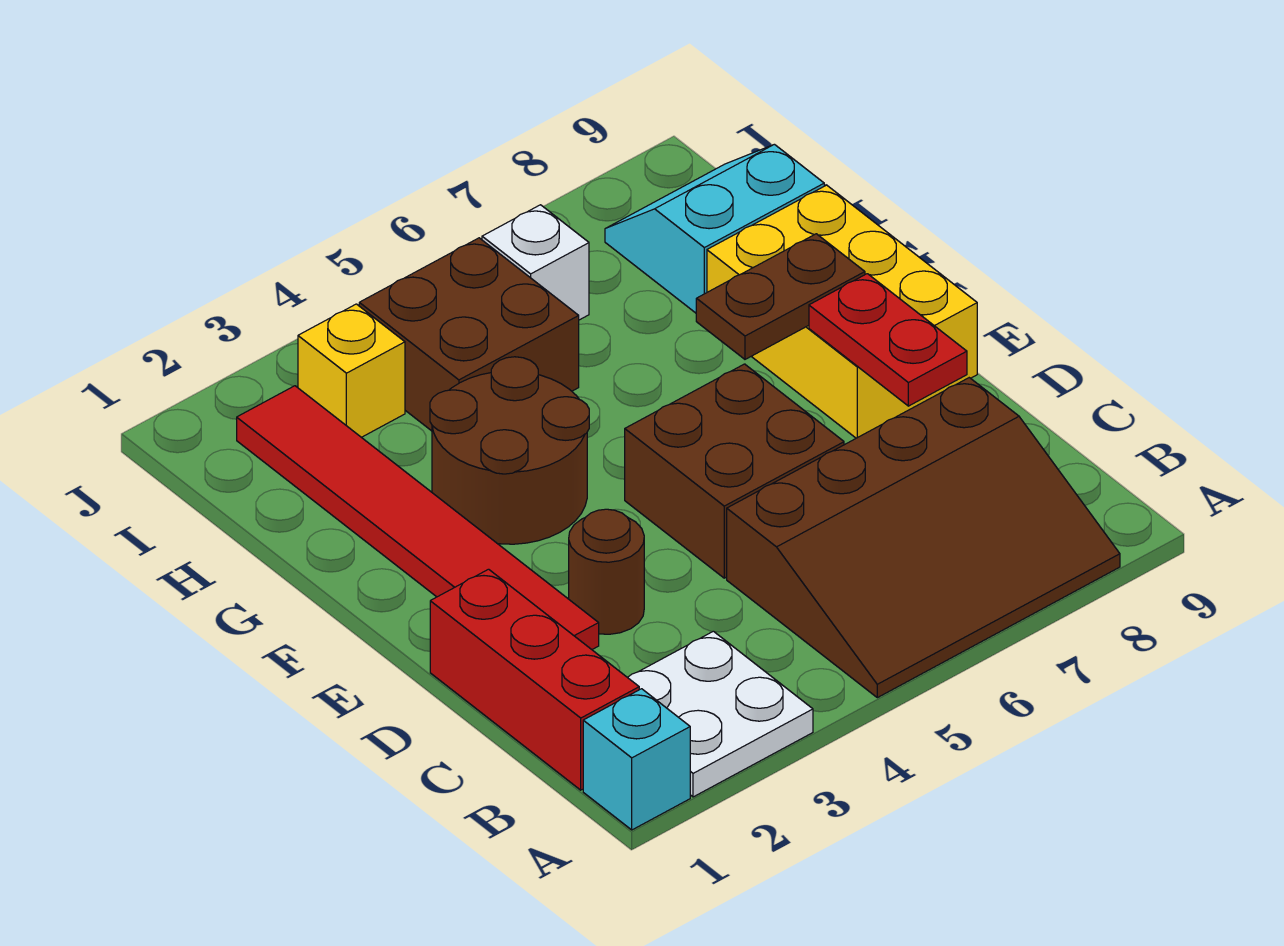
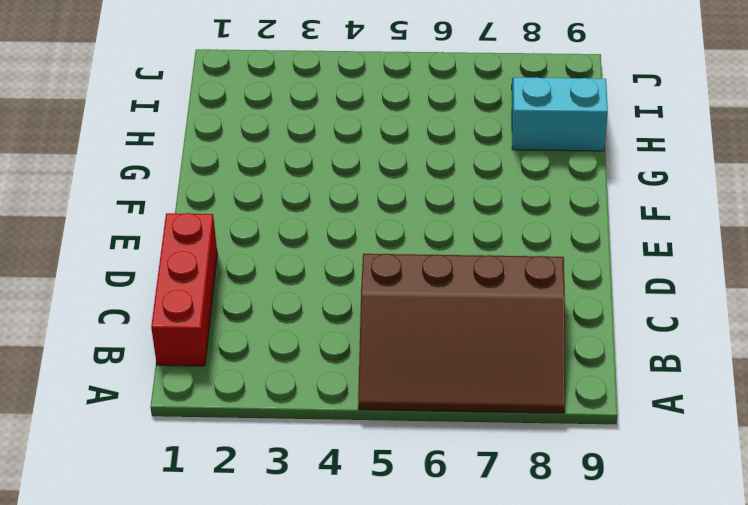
none -> cyan 1x1 brick [583,689,690,830]
none -> white 2x2 plate [627,631,813,797]
none -> red 1x6 tile [237,386,599,649]

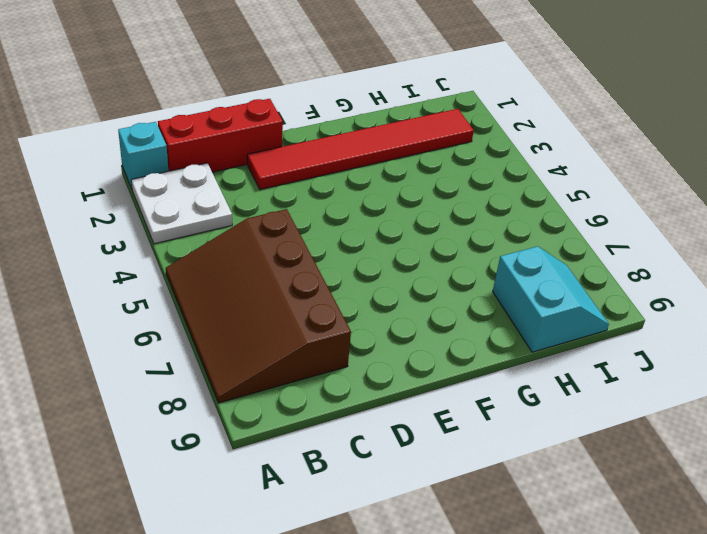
none -> brown 1x1 round brick [569,509,644,634]
none -> brown 2x2 brick [625,364,844,578]
none -> yellow 2x3 brick [707,185,977,438]

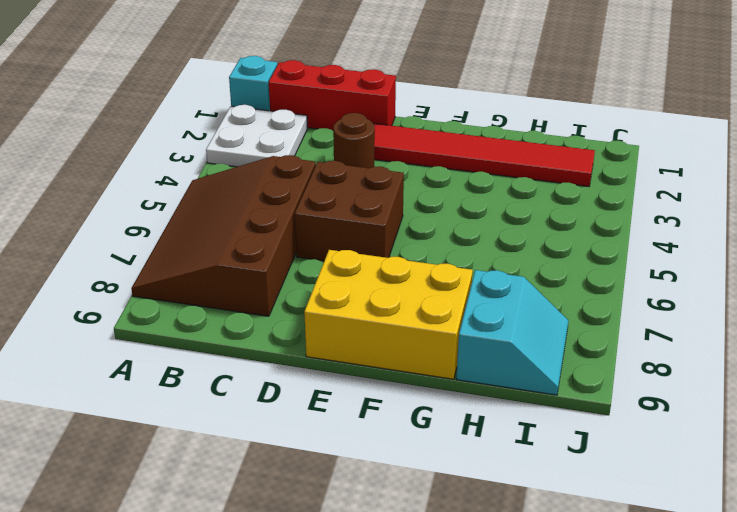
none -> brown 2x2 round brick [430,357,589,544]
none -> brown 2x2 brick [359,238,579,431]
none -> yellow 1x1 brick [298,304,405,437]

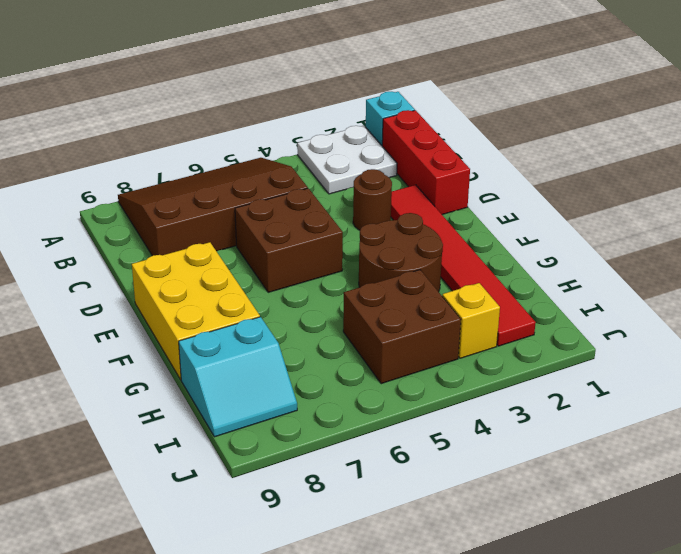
none -> white 1x1 brick [482,205,589,320]
none -> red 1x2 plate [809,274,967,406]
none -> brown 1x2 plate [696,234,865,359]

